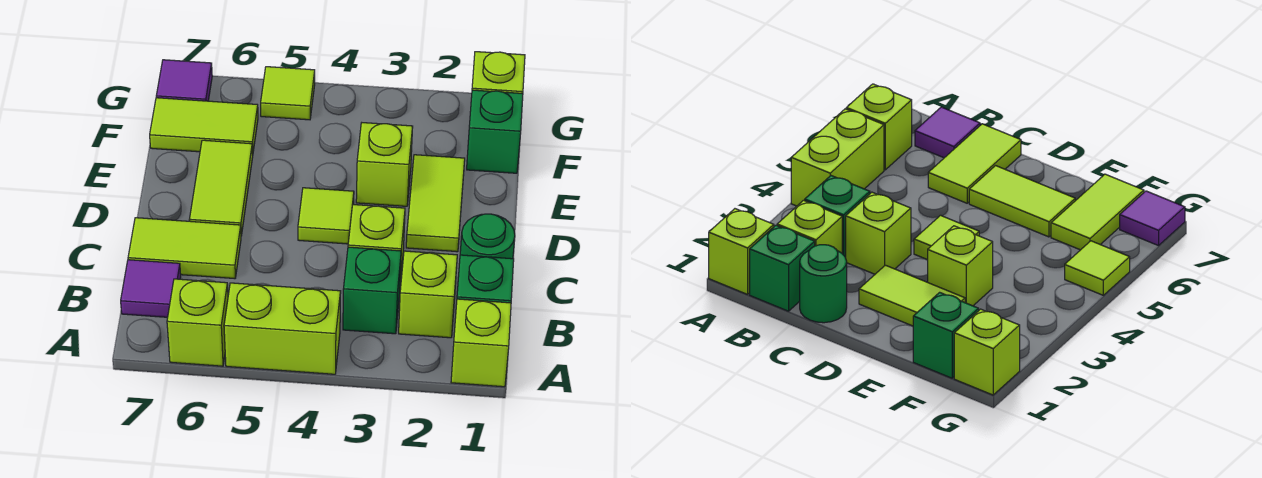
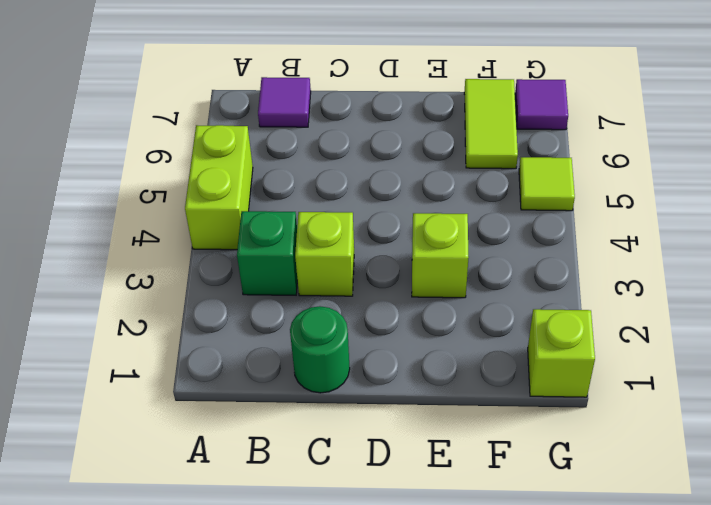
none -> lime 1x1 brick [451,299,511,387]
none -> lime 1x1 brick [167,279,228,366]
none -> green 1x1 brick [457,255,514,303]

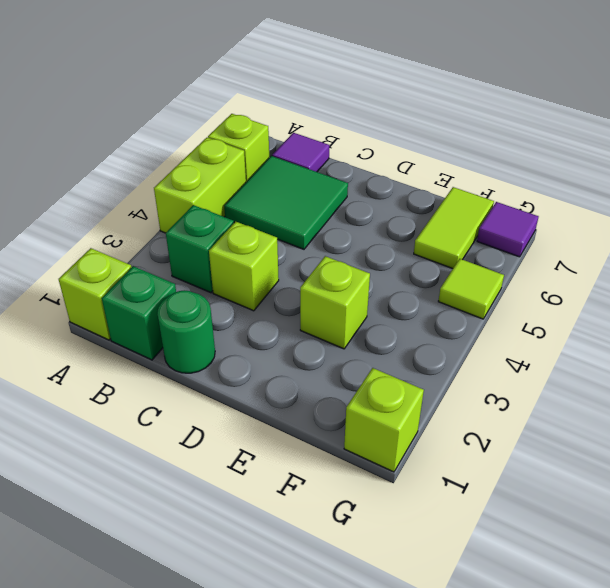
green 2x2 tile [224,156,348,249] -> lime 1x2 tile [128,218,241,279]
none -> lime 1x1 brick [399,251,457,338]
none -> lime 1x2 tile [406,155,465,252]
none -> lime 1x1 tile [298,188,354,244]

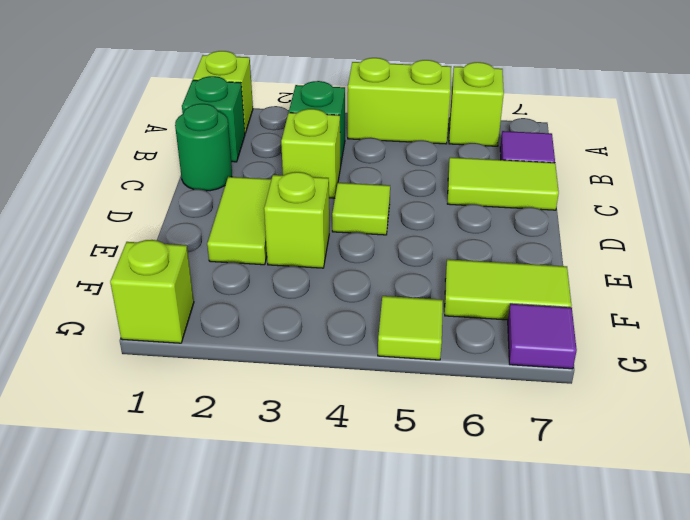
none -> lime 1x1 brick [399,251,457,338]
none -> lime 1x2 tile [189,140,253,236]
none -> green 1x1 brick [467,90,523,173]

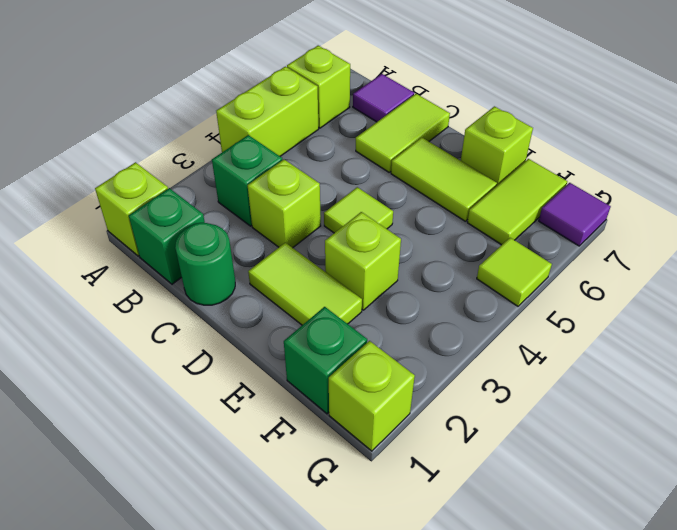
lime 1x1 brick [461,106,533,185] -> lime 1x1 brick moved to [399,251,457,338]

